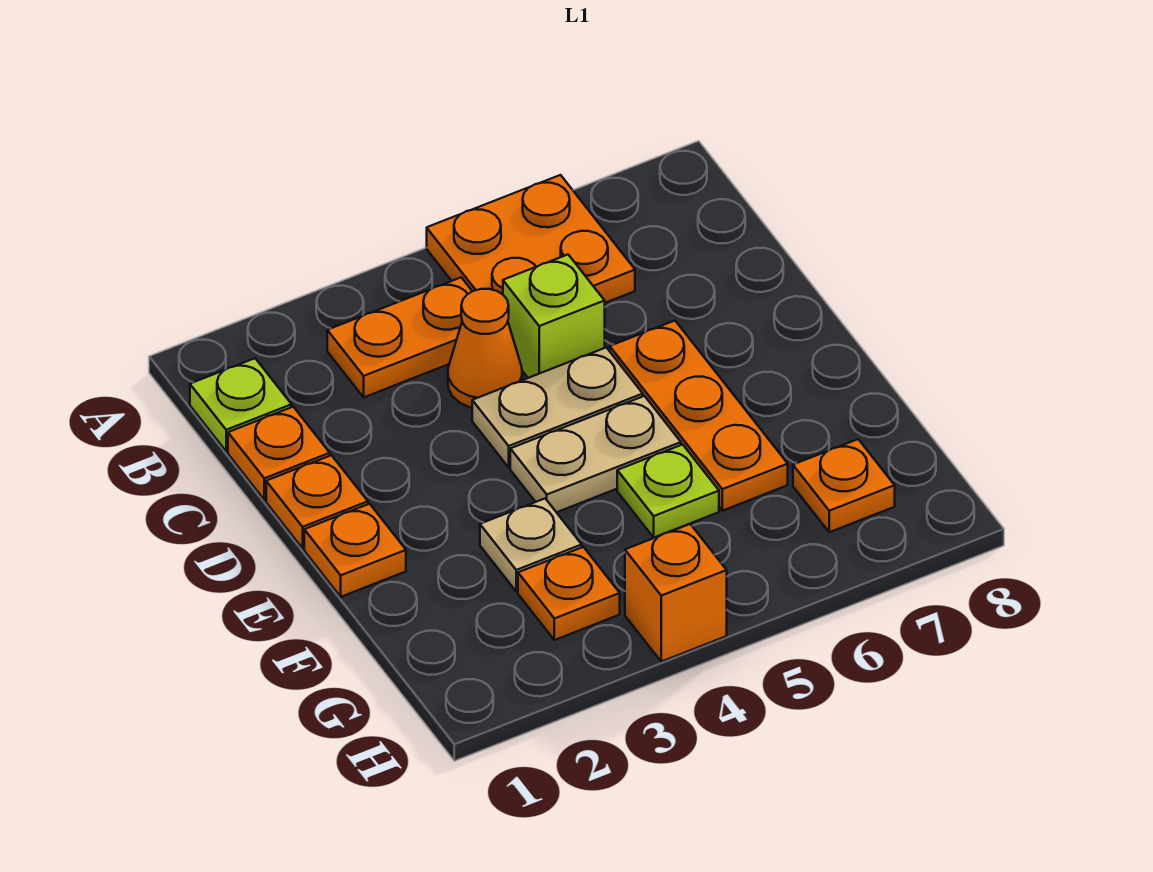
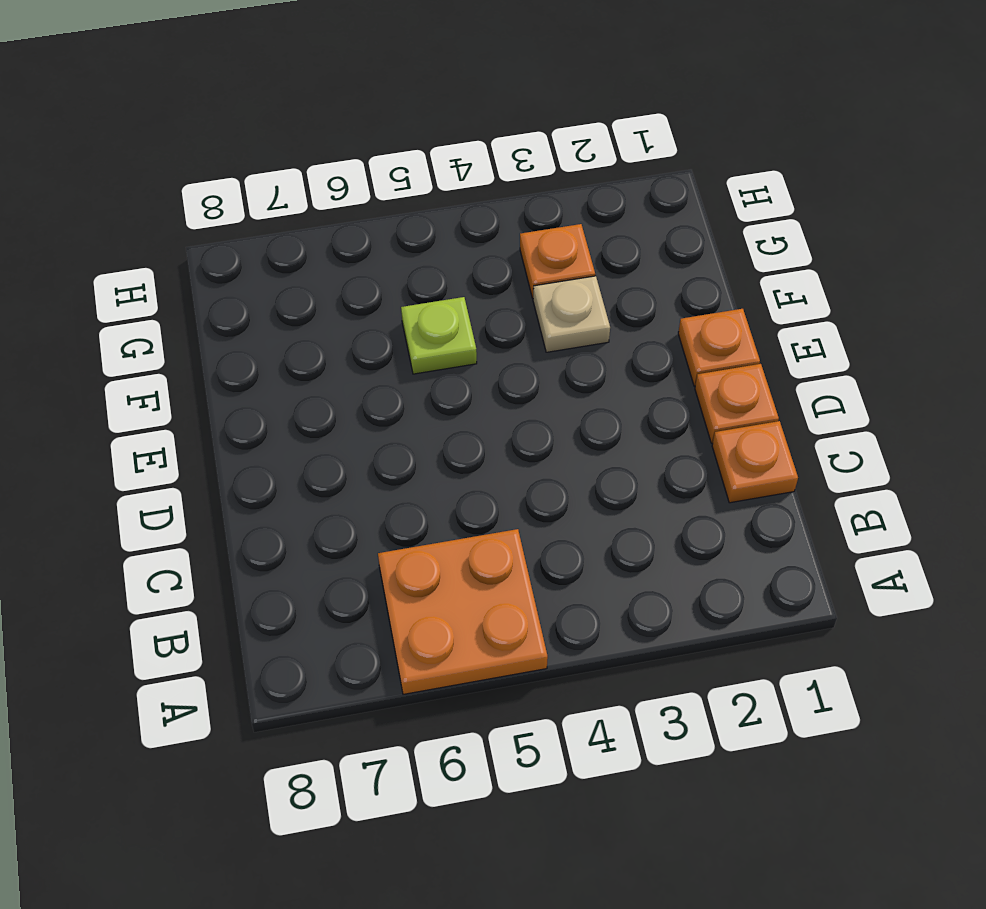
none -> lime 1x1 plate [190,358,292,451]
none -> orange 1x2 plate [327,277,472,397]
none -> orange 1x1 cone [448,289,522,408]

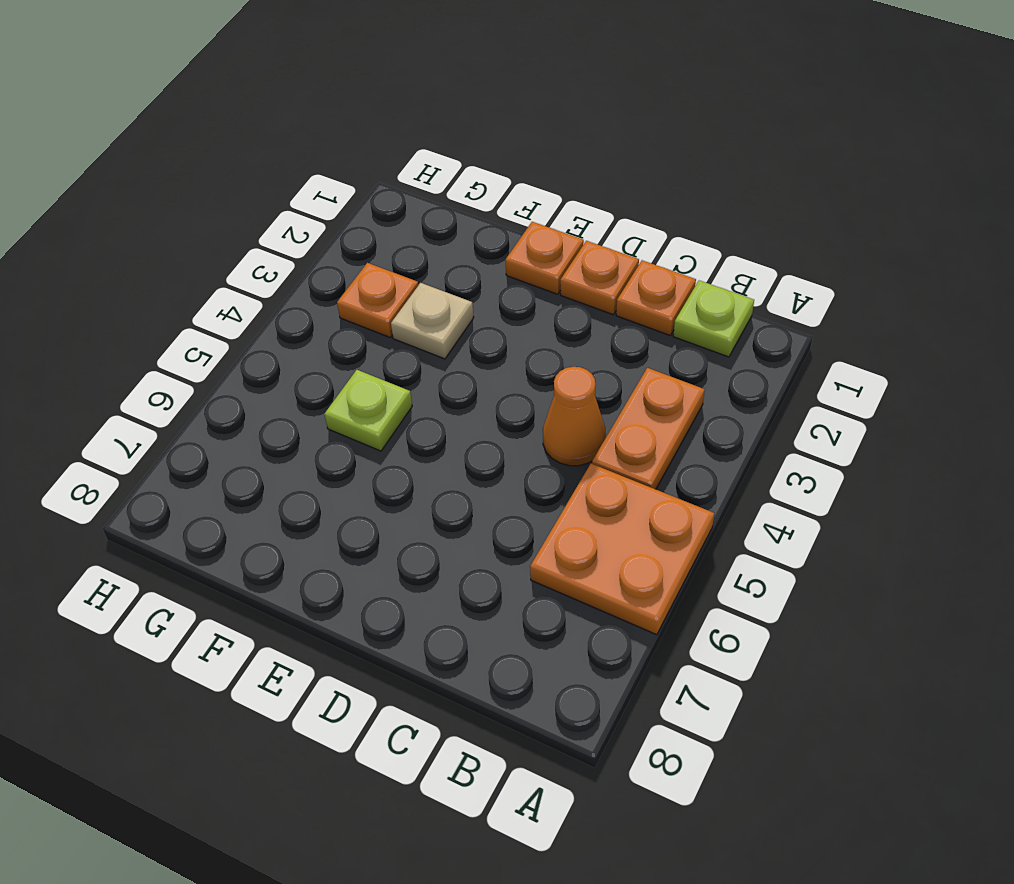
none -> lime 1x1 brick [503,255,605,378]
none -> tan 1x2 plate [472,348,643,467]
none -> orange 1x3 plate [610,321,788,511]

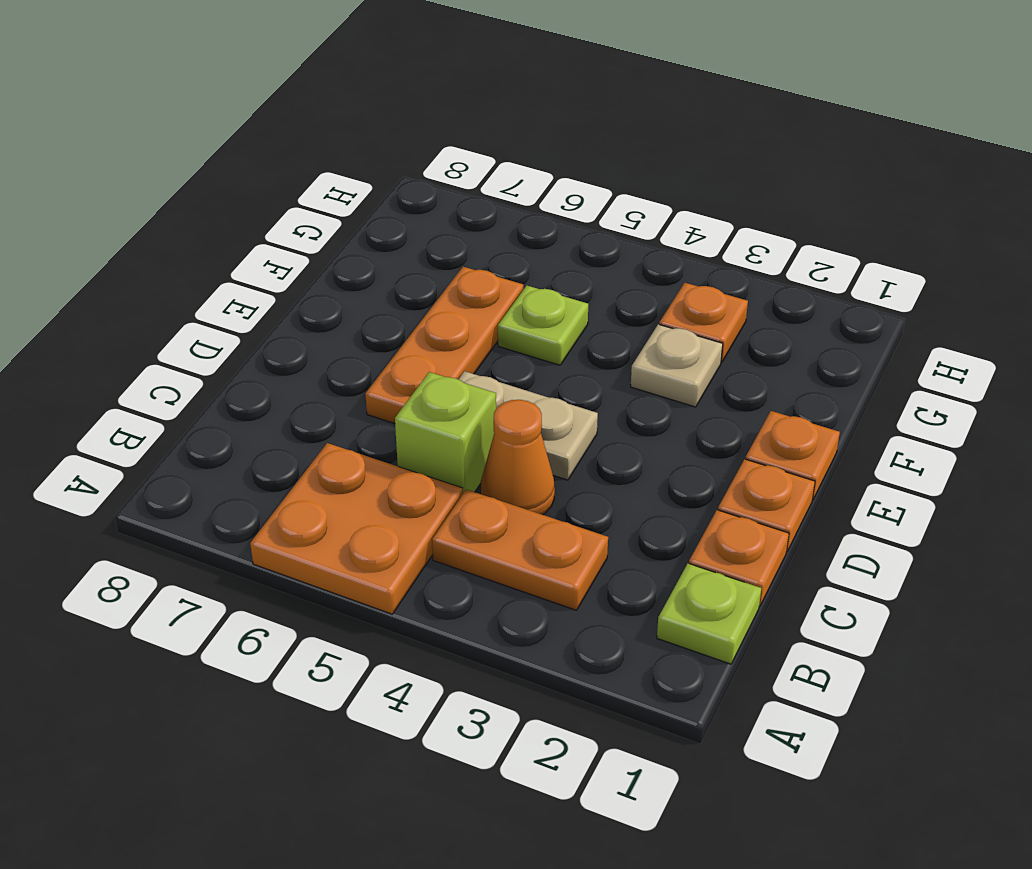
none -> tan 1x2 plate [510,396,681,512]
none -> orange 1x1 plate [793,439,895,532]
none -> orange 1x1 brick [625,524,727,662]

